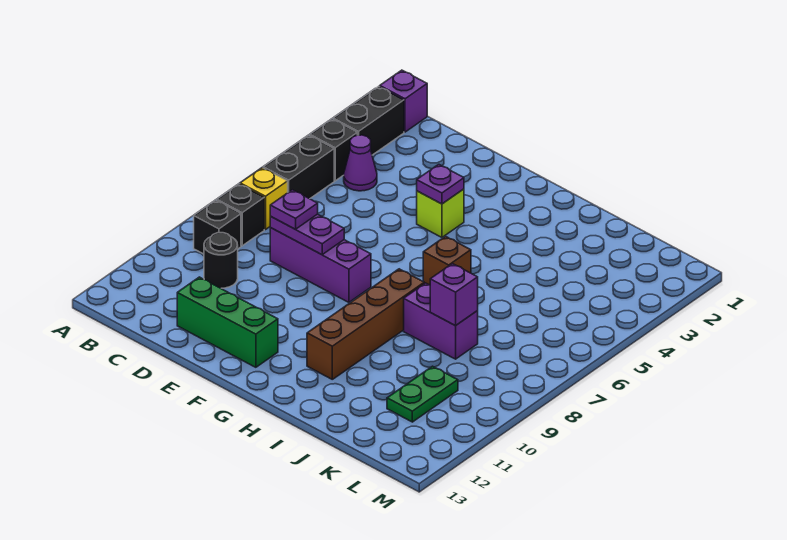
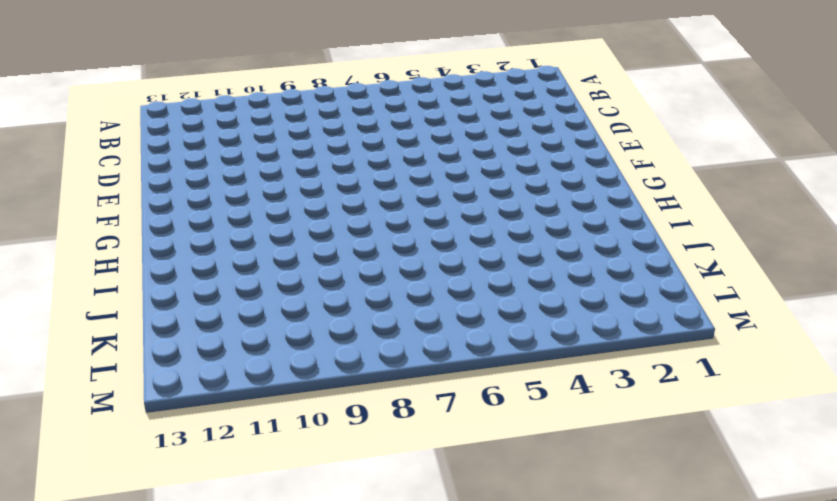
none -> purple 1x1 brick [380,70,427,132]
none -> black 1x2 brick [333,86,404,155]
none -> black 1x1 brick [310,119,357,181]

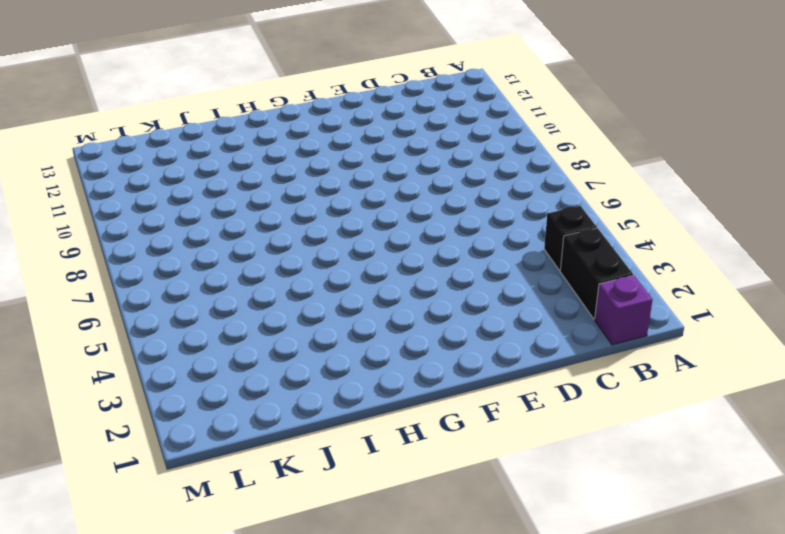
none -> black 1x2 brick [263,135,334,199]
none -> yellow 1x1 brick [240,168,288,230]
none -> black 1x1 brick [217,184,264,246]

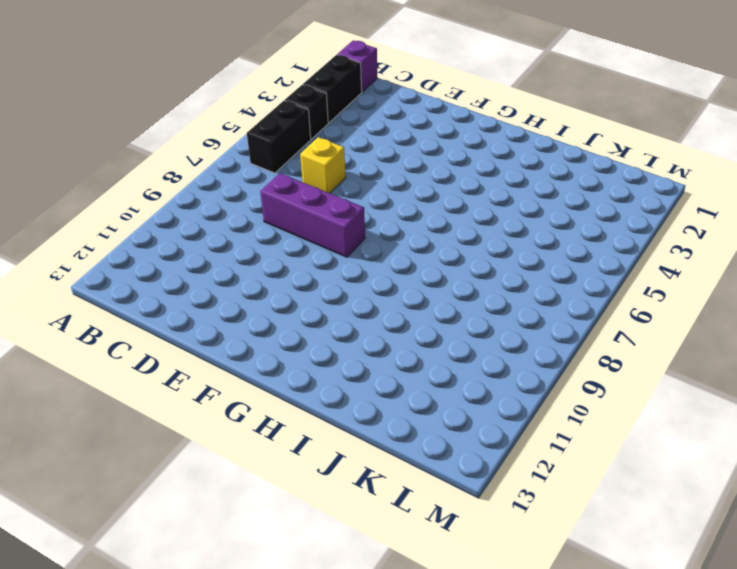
yellow 1x1 brick [300,137,346,193] -> yellow 1x1 brick moved to [240,168,288,230]
none -> black 1x1 brick [217,184,264,246]
none -> black 1x1 brick [194,200,241,254]
none -> purple 1x1 cone [344,135,377,191]

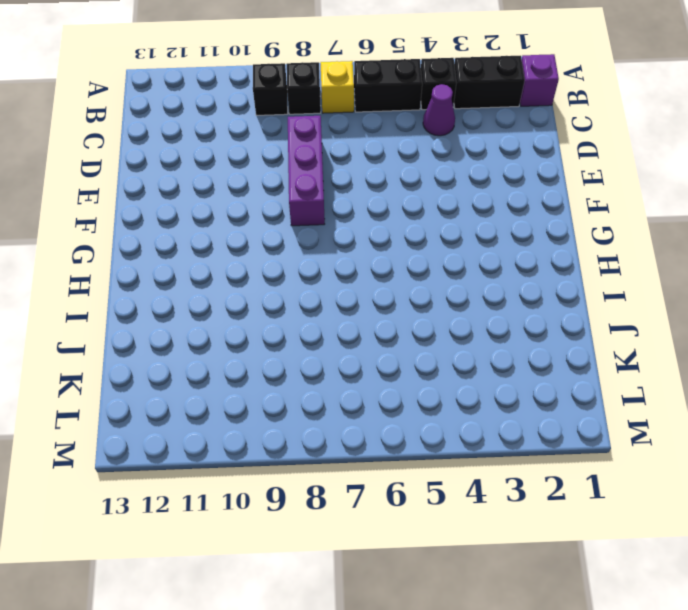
none -> black 1x1 round brick [204,233,238,288]
none -> green 1x3 brick [177,277,278,367]
none -> lime 1x1 brick [417,189,464,237]

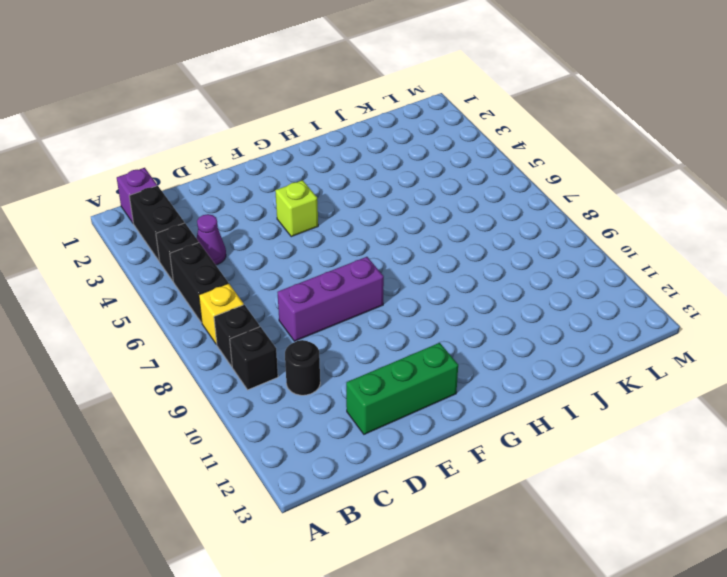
none -> brown 1x1 brick [423,236,471,285]
none -> brown 1x4 brick [307,269,424,379]
none -> purple 1x2 brick [404,283,478,359]

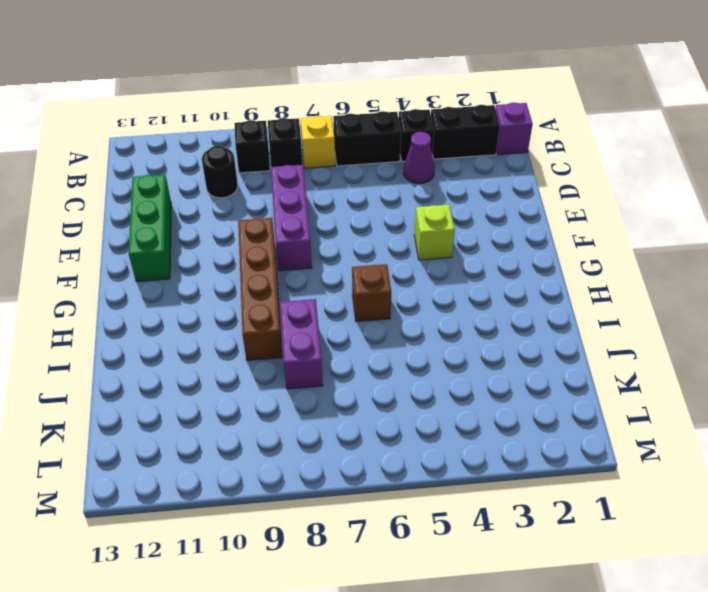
brown 1x4 brick [238,218,282,361] -> brown 1x4 brick turned to [307,269,424,379]
none -> green 1x2 plate [387,366,458,422]
none -> purple 1x2 plate [270,214,344,255]
none -> purple 1x1 plate [417,164,464,204]

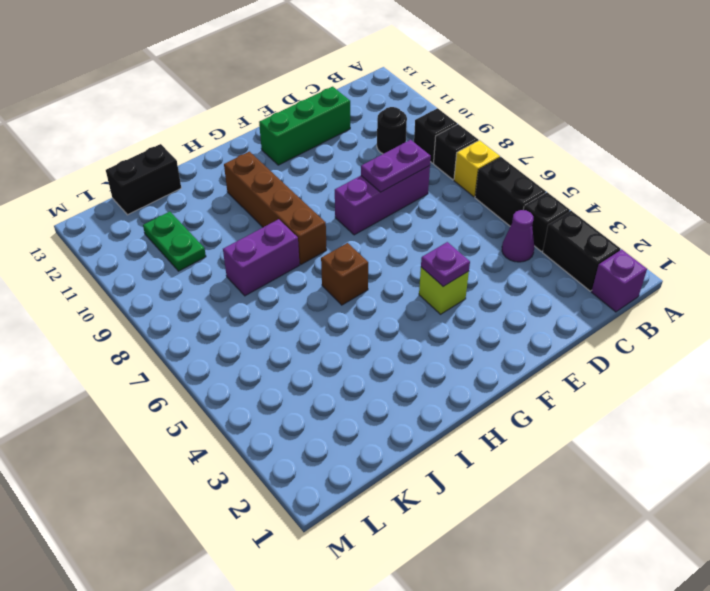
black 1x2 brick [106,144,181,215] -> none
none -> purple 1x1 brick [430,264,478,325]
none -> purple 1x1 plate [270,190,318,229]

